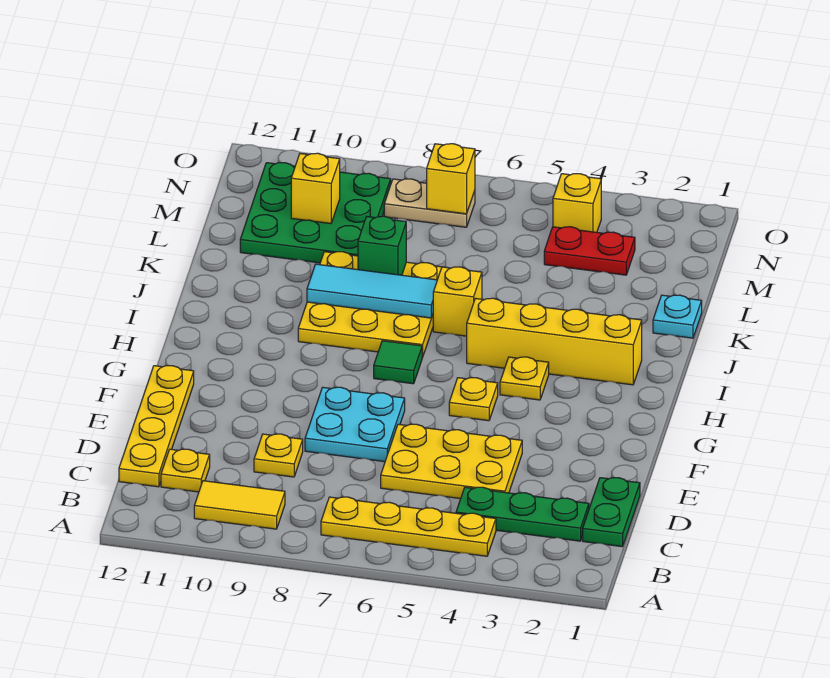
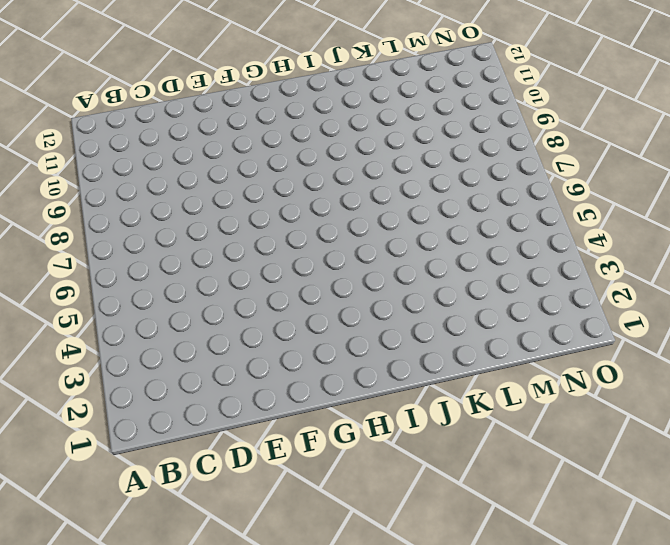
none -> yellow 1x4 plate [321,497,496,556]
none -> yellow 1x2 tile [194,481,285,529]
none -> green 1x2 plate [583,478,640,547]

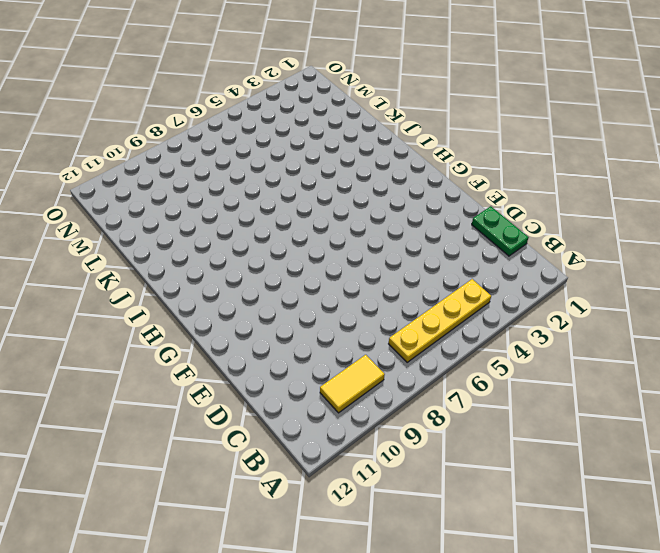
none -> green 1x3 plate [456,487,589,541]
none -> yellow 1x1 plate [161,449,210,492]
none -> yellow 1x4 plate [119,366,194,487]

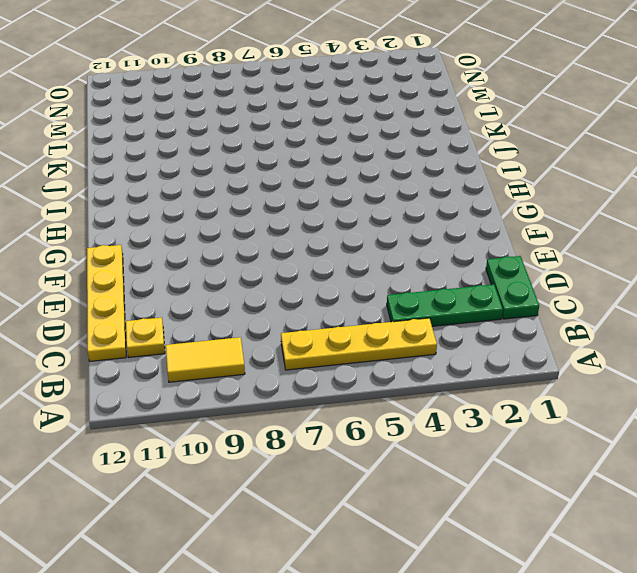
none -> yellow 2x3 plate [381,424,522,499]
none -> yellow 1x1 plate [254,434,303,477]
none -> cyan 2x2 plate [305,387,405,462]

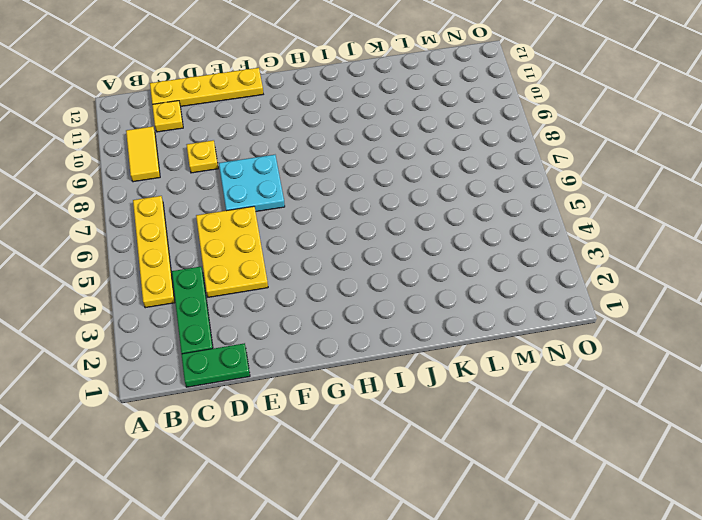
none -> yellow 1x1 plate [449,378,498,421]
none -> yellow 1x1 plate [500,357,549,400]
none -> green 1x1 tile [374,341,422,384]

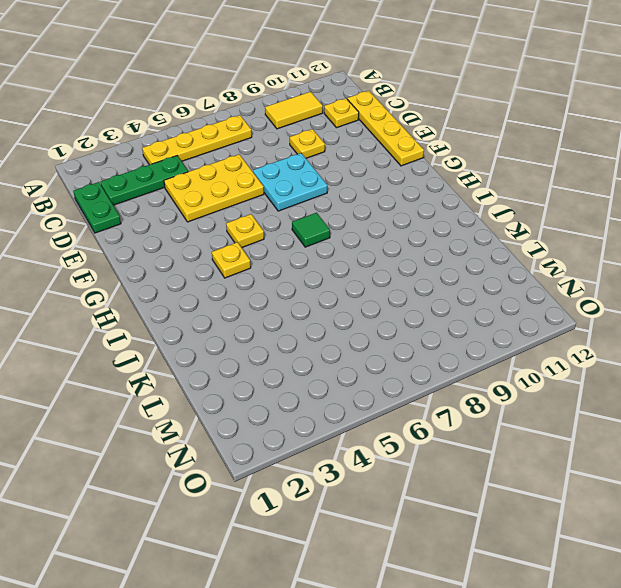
none -> yellow 1x4 brick [467,298,642,385]
none -> yellow 3x3 plate [298,252,442,357]
none -> yellow 1x1 brick [433,267,482,336]

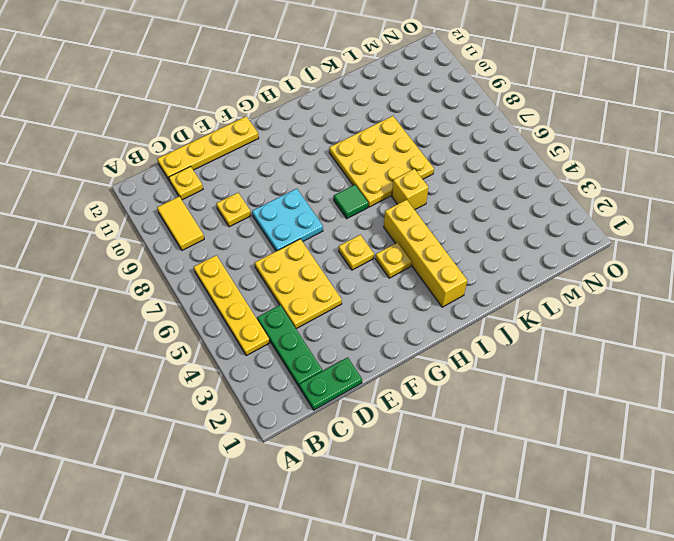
none -> cyan 1x1 plate [653,295,702,338]
none -> green 3x3 plate [240,163,391,263]
none -> red 1x2 plate [544,227,635,275]

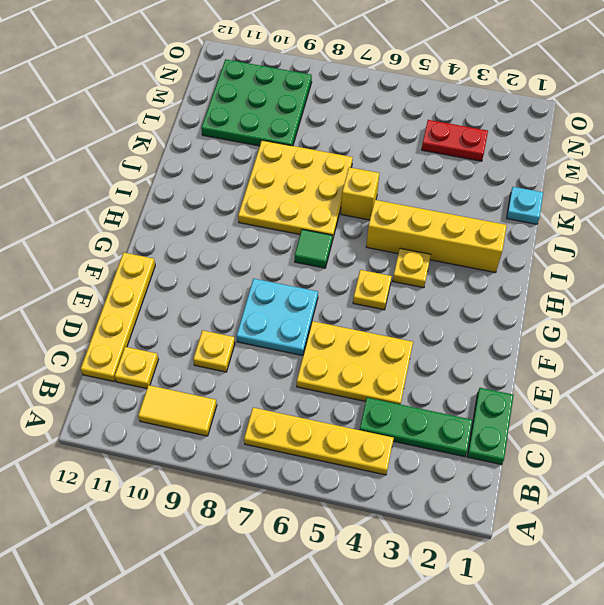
none -> yellow 1x1 brick [553,174,601,232]
none -> tan 1x2 plate [384,179,475,227]
none -> cyan 1x3 tile [307,264,437,318]

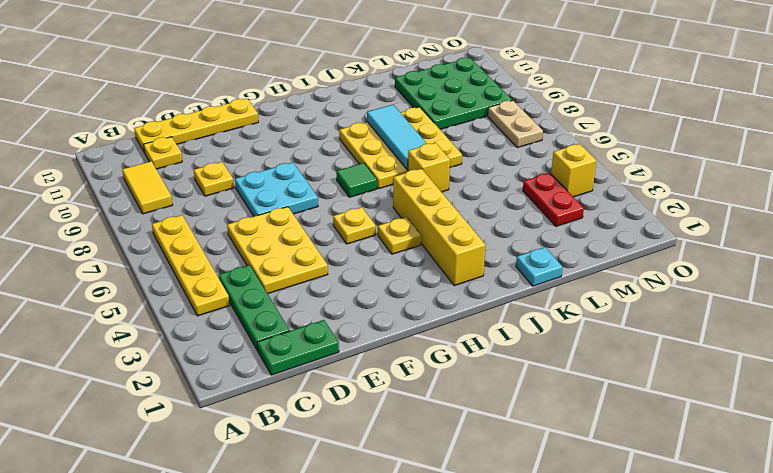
none -> green 1x1 brick [358,216,406,275]
none -> yellow 1x1 brick [291,153,340,224]
none -> yellow 1x1 brick [427,144,475,214]

